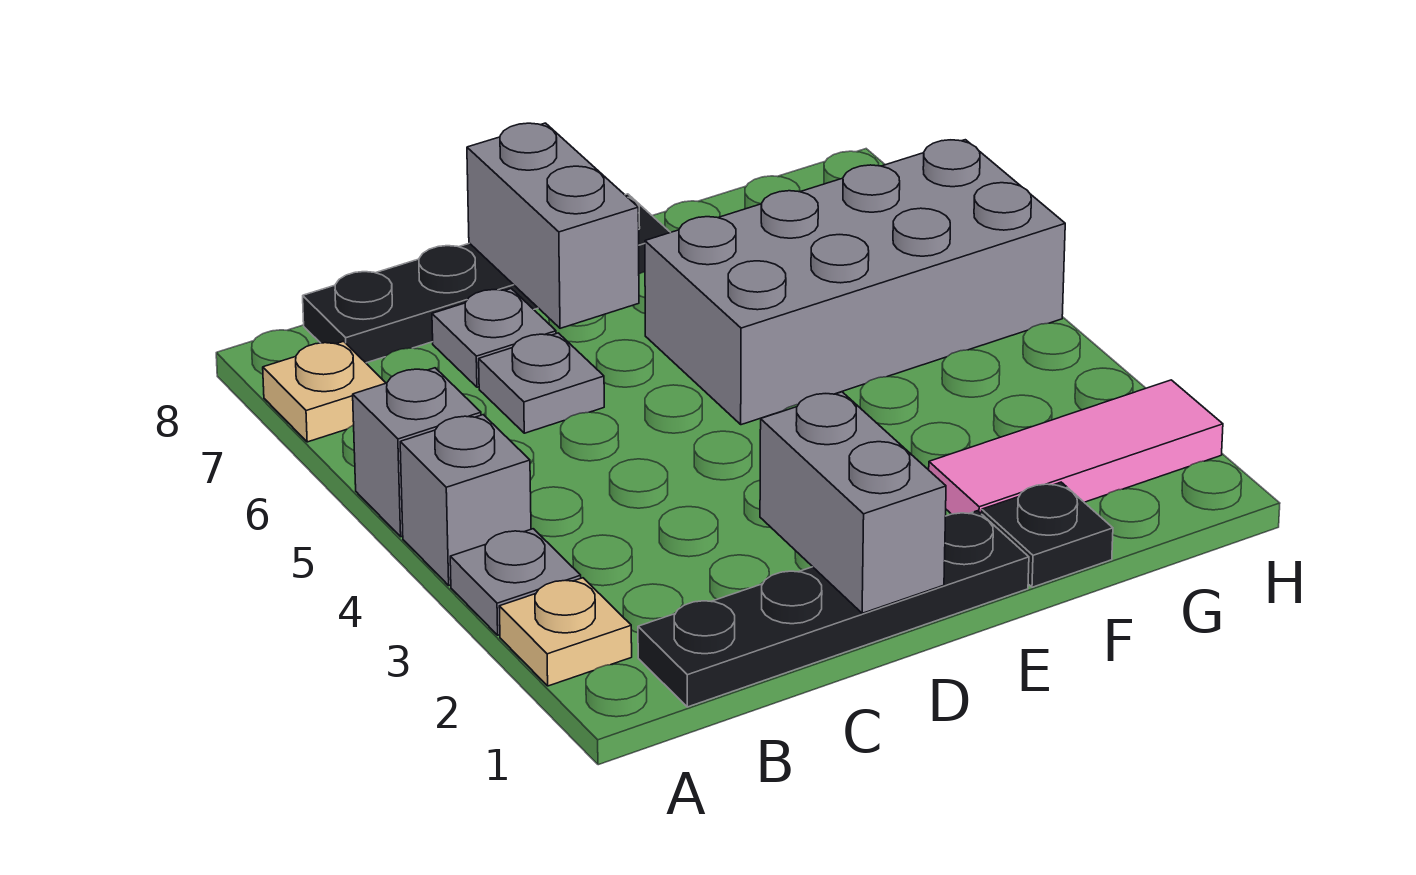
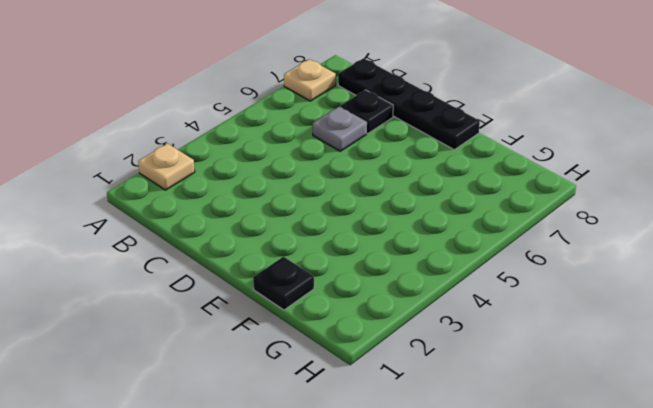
black 1x1 plate [340,90,393,134] -> grey 1x1 plate [432,289,556,387]
none -> grey 1x1 plate [450,529,581,635]
none -> grey 1x1 brick [400,415,531,585]
none -> grey 1x1 brick [353,368,481,537]

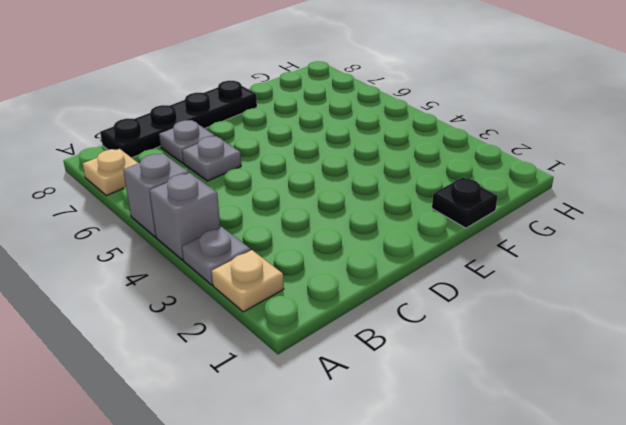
none -> black 1x4 plate [638,511,1029,707]
none -> grey 2x4 brick [645,140,1065,425]
none -> pink 1x3 tile [929,380,1223,514]

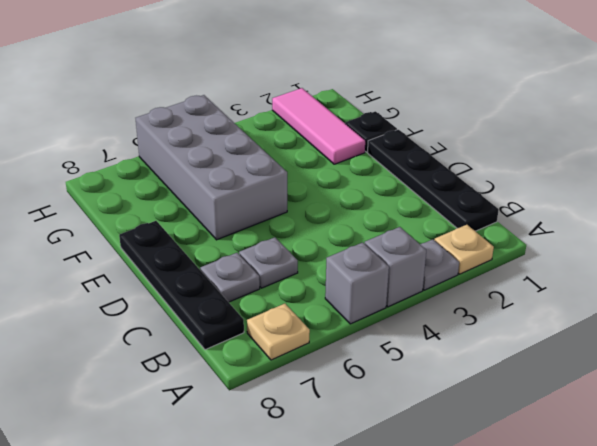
none -> grey 1x2 brick [760,392,946,613]
none -> grey 1x2 brick [467,123,639,328]

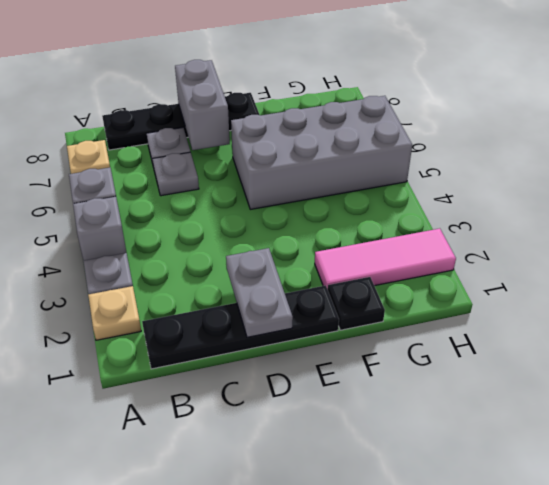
grey 1x2 plate [226,248,293,337] -> grey 1x2 brick [760,392,946,613]

